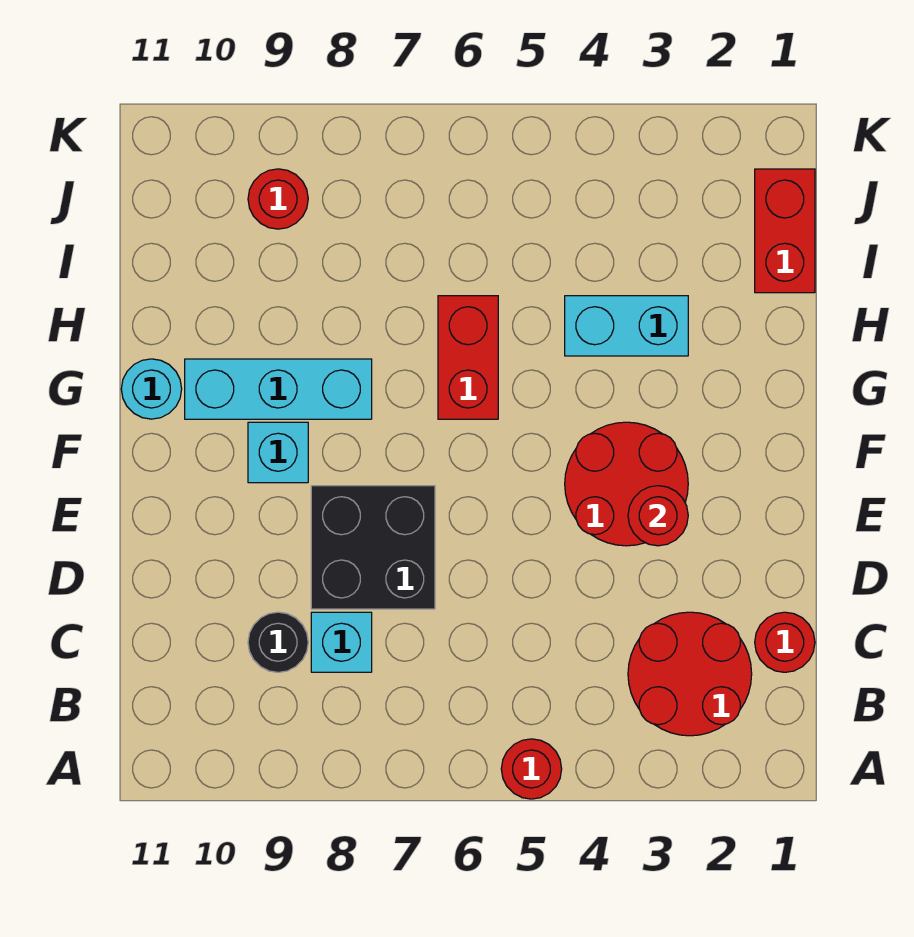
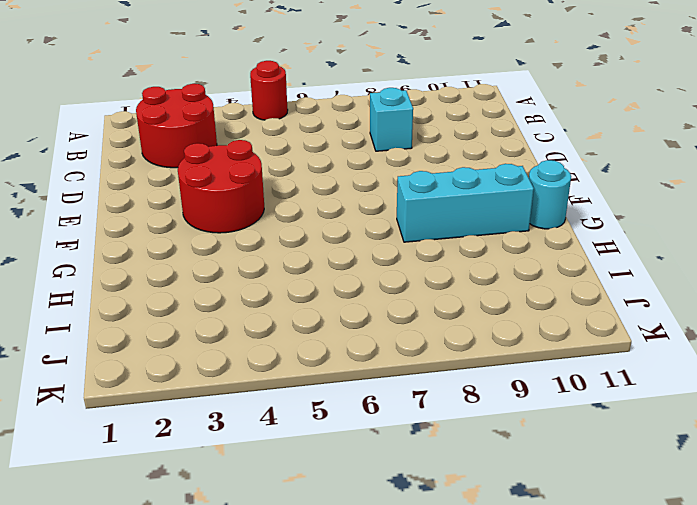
none -> red 1x1 round brick [755,612,815,672]
none -> black 1x1 round brick [248,612,308,672]
none -> black 2x2 brick [311,486,435,609]

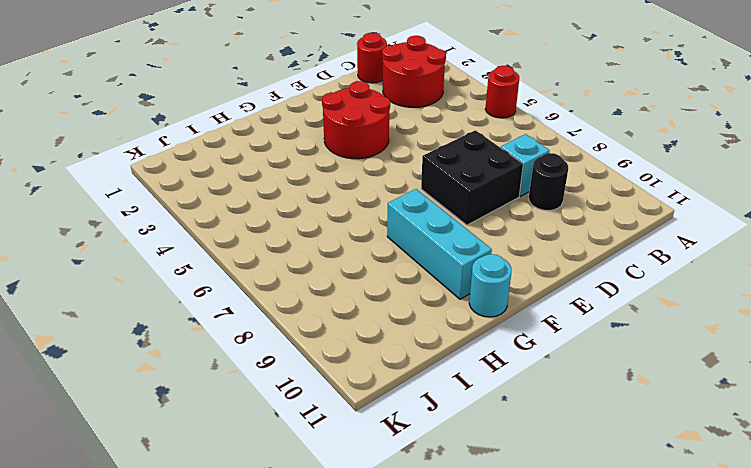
none -> cyan 1x1 brick [248,422,308,483]
none -> red 1x2 brick [438,296,498,419]
none -> cyan 1x2 brick [565,296,688,356]

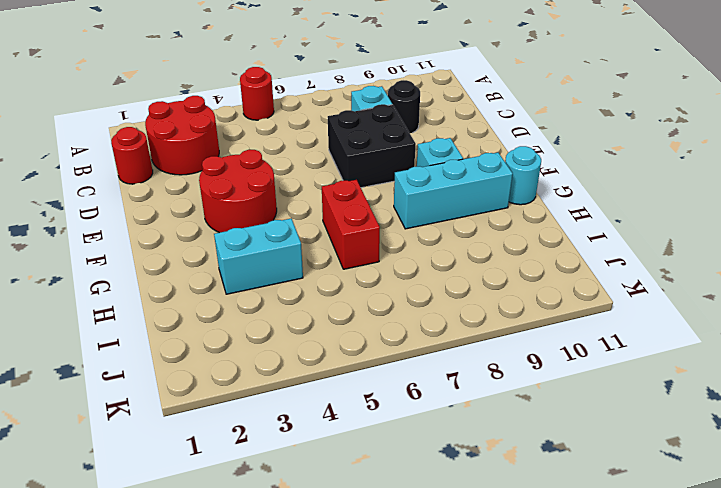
none -> red 1x2 brick [755,169,815,293]
none -> red 1x1 round brick [248,169,308,229]
none -> red 1x1 round brick [628,486,688,546]

